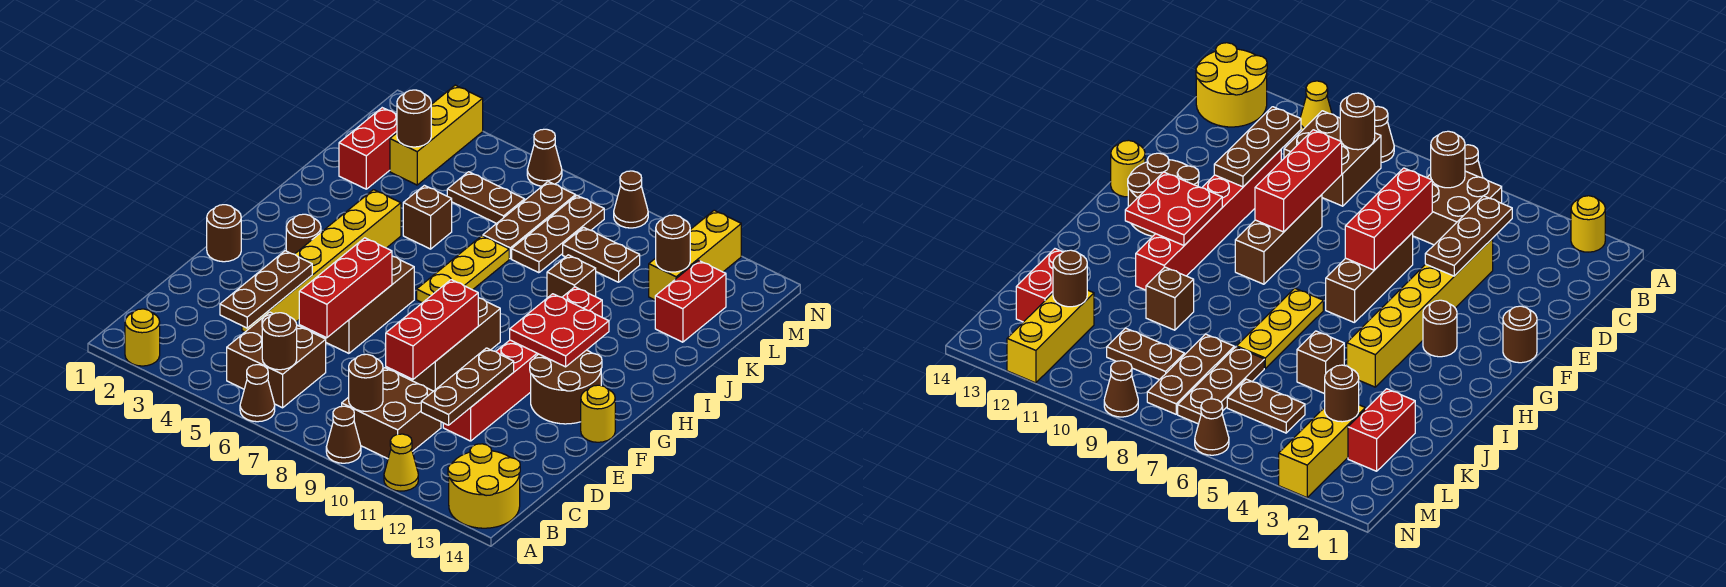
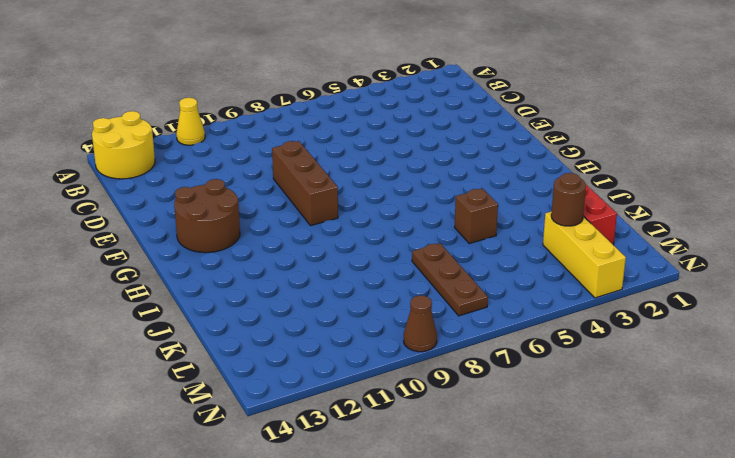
none -> yellow 1x1 round brick [125,309,160,366]
none -> brown 1x1 cone [240,365,275,422]
none -> brown 1x1 cone [326,406,361,463]
none -> brown 2x2 brick [227,312,326,408]

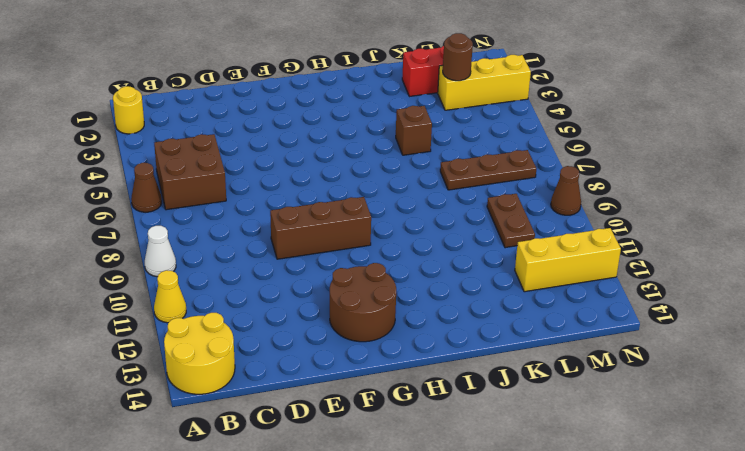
white 1x1 cone [145,226,176,277] -> brown 1x1 cone [326,406,361,463]
none -> brown 2x2 brick [342,368,441,459]
none -> yellow 1x6 brick [242,190,401,332]
none -> red 1x6 brick [443,287,602,441]
none -> brown 1x3 brick [322,256,414,353]

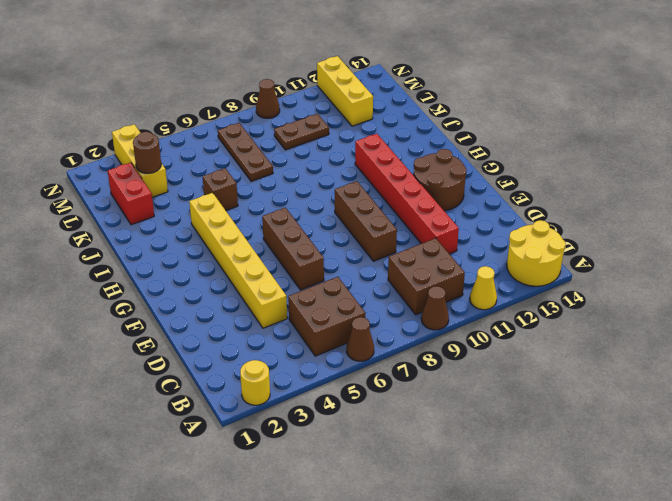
none -> brown 1x1 round brick [207,205,241,262]
none -> yellow 1x1 round brick [581,385,615,442]
none -> brown 1x1 round brick [286,214,321,254]
none -> yellow 1x3 plate [417,236,509,303]

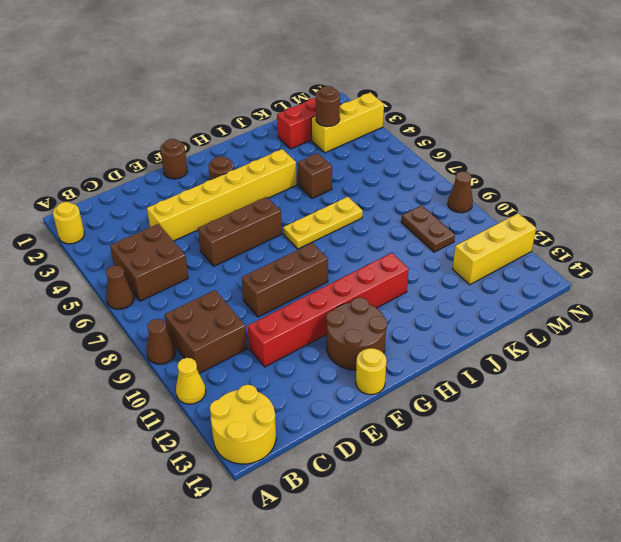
none -> brown 1x1 brick [547,255,596,298]
none -> brown 1x3 plate [483,182,576,259]
none -> brown 1x3 plate [512,196,604,273]
none -> red 1x2 brick [655,260,726,342]

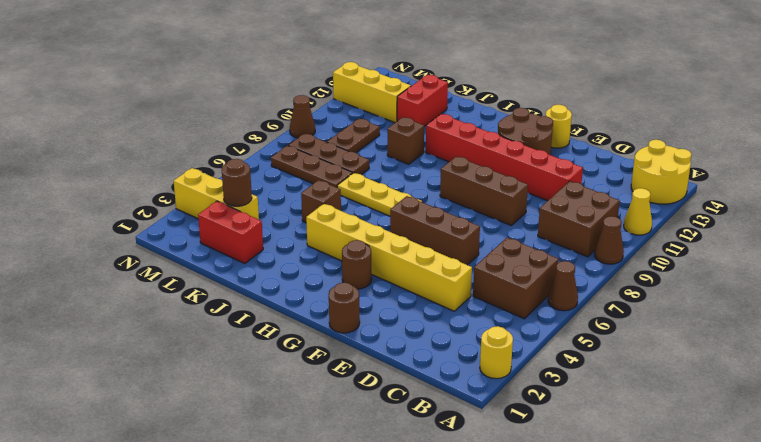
red 1x2 brick [397,75,448,126] -> red 1x2 brick turned to [655,260,726,342]
none -> brown 1x2 plate [447,172,525,224]
none -> brown 1x1 cone [527,129,562,186]
none -> brown 1x1 round brick [262,313,297,370]
none -> brown 1x1 round brick [348,354,383,411]

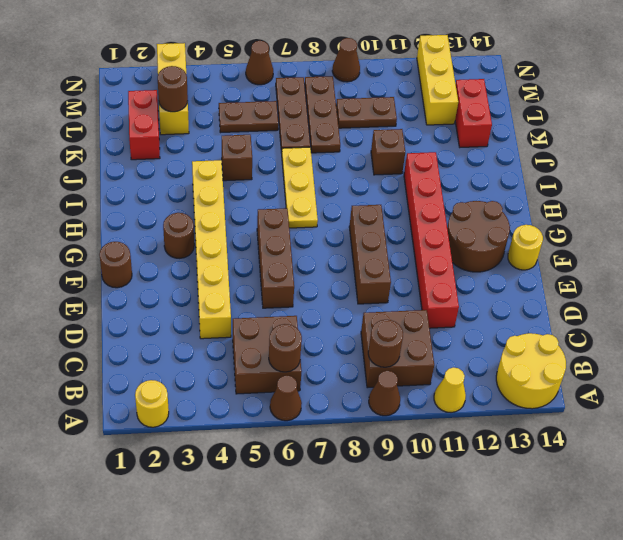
none -> brown 1x3 plate [220,251,312,328]
none -> brown 1x3 plate [421,348,514,425]
none -> red 1x3 brick [299,238,392,338]
none -> red 1x3 brick [386,280,478,379]

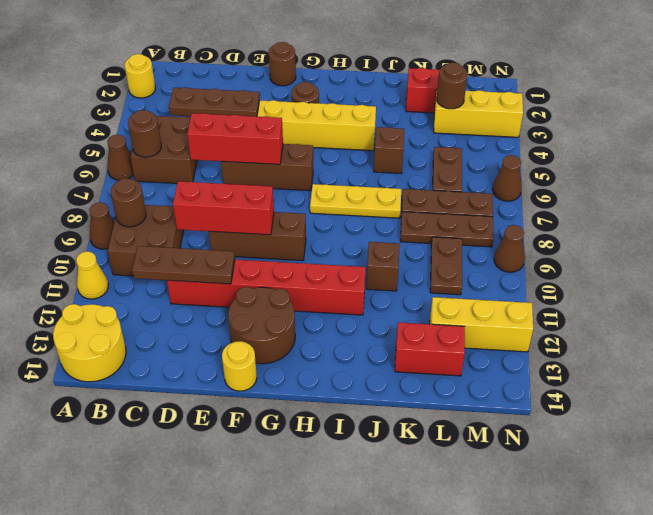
none -> red 2x2 plate [510,294,609,367]
none -> brown 1x1 round brick [656,215,690,272]

